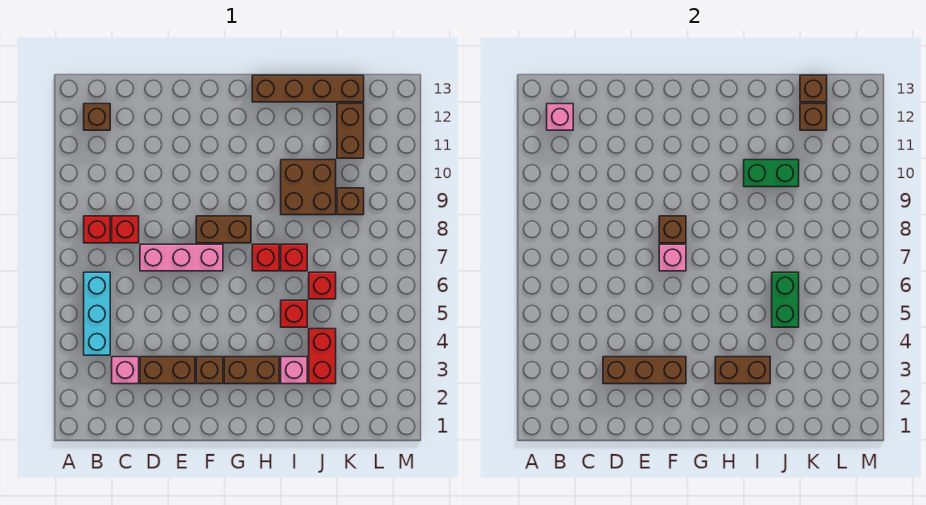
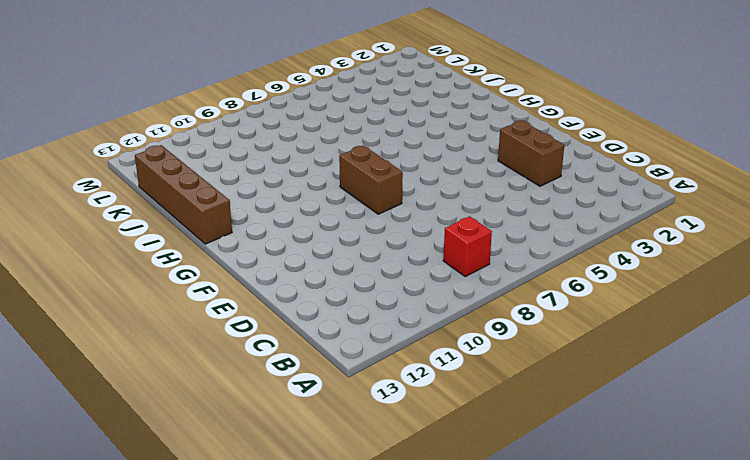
none -> cyan 1x3 brick [84,272,110,355]
none -> brown 1x1 brick [84,104,110,130]
none -> pink 1x1 brick [112,357,139,384]

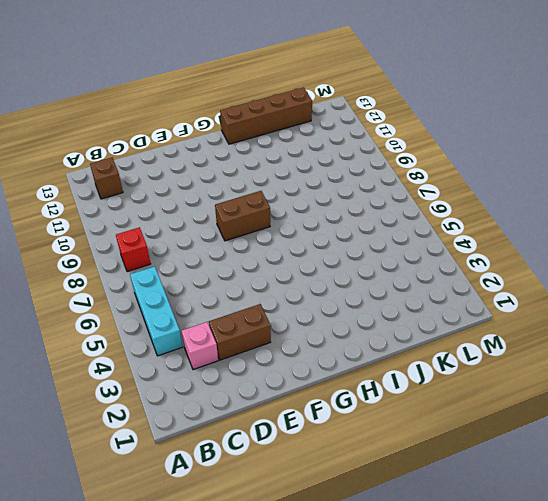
none -> red 1x1 brick [112,216,139,243]
none -> pink 1x3 brick [140,244,223,271]
none -> brown 1x1 brick [196,357,223,384]

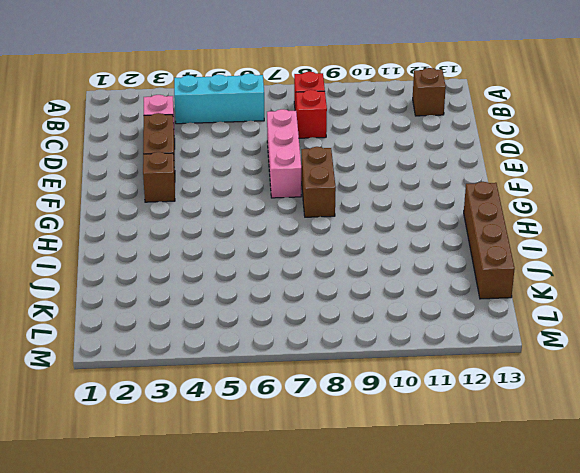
none -> brown 1x2 brick [224,357,279,384]
none -> red 1x1 brick [252,244,279,271]
none -> pink 1x1 brick [281,357,307,384]

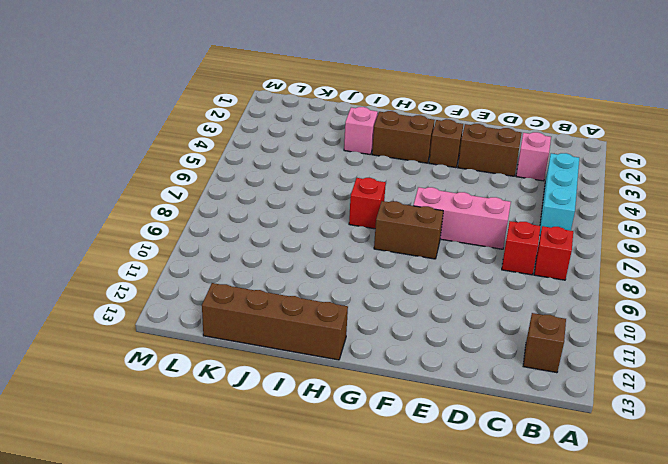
none -> red 1x1 brick [281,300,307,327]
none -> red 1x1 brick [281,244,307,271]
none -> brown 2x2 brick [281,160,336,215]

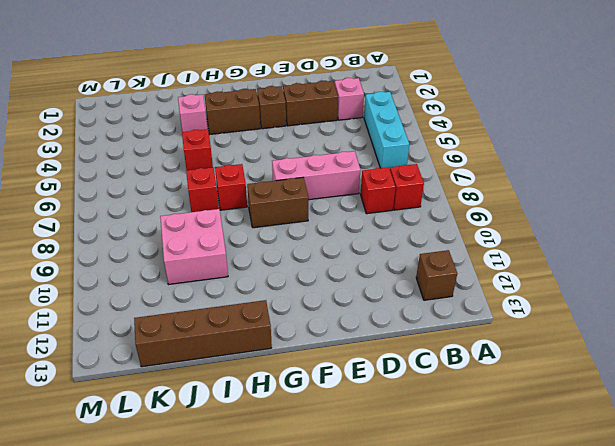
pink 2x2 brick [160,209,228,285] -> brown 2x2 brick [281,160,336,215]
none -> red 1x2 brick [309,329,336,384]
none -> red 1x1 brick [309,272,336,299]
none -> brown 1x1 brick [337,188,364,215]

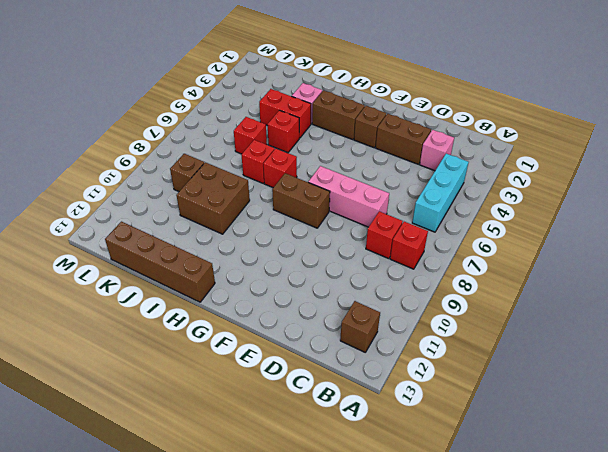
red 1x2 brick [259,89,311,138] -> red 1x2 brick turned to [309,329,336,384]
none -> brown 1x2 brick [337,104,364,158]
none -> pink 1x1 brick [547,104,573,130]
none -> brown 1x3 brick [603,357,686,384]

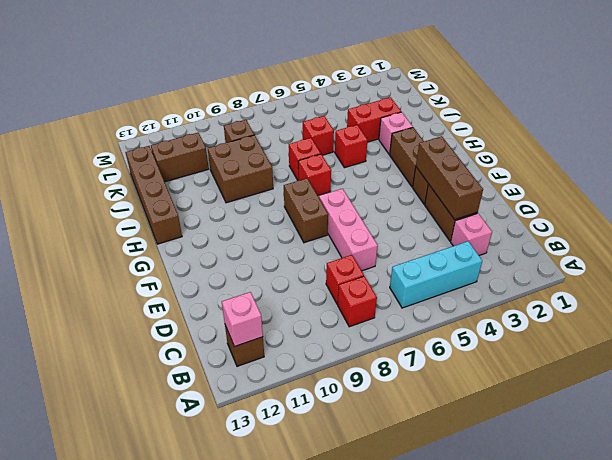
none -> pink 1x1 brick [659,244,686,271]
none -> brown 1x1 brick [659,216,686,243]
none -> brown 1x2 brick [715,357,770,384]

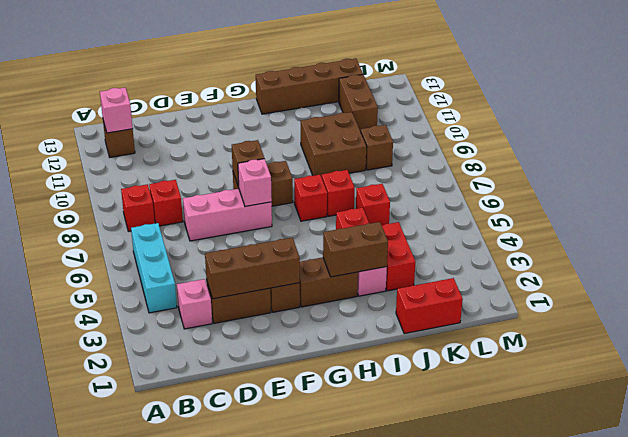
red 1x2 brick [396,278,463,334] -> none
none -> green 1x2 brick [744,160,799,187]
none -> green 1x2 brick [772,272,799,327]
none -> brown 1x1 brick [800,104,827,130]

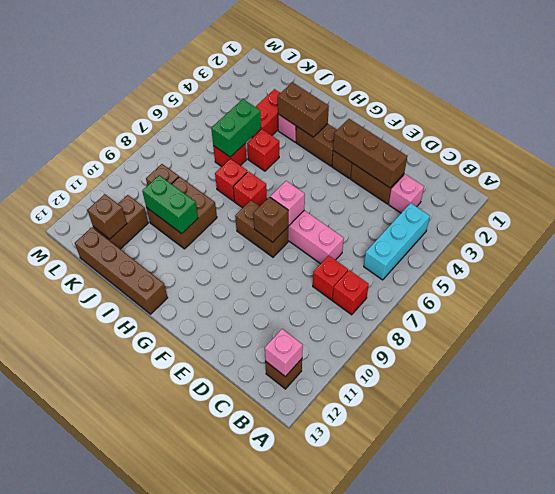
none -> brown 1x1 brick [800,75,827,102]

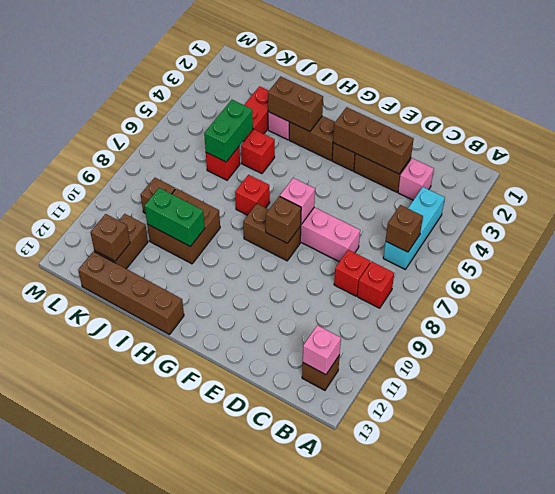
brown 1x1 brick [386,205,423,252] -> brown 1x1 brick moved to [800,75,827,102]
none -> red 1x1 brick [281,244,307,271]

